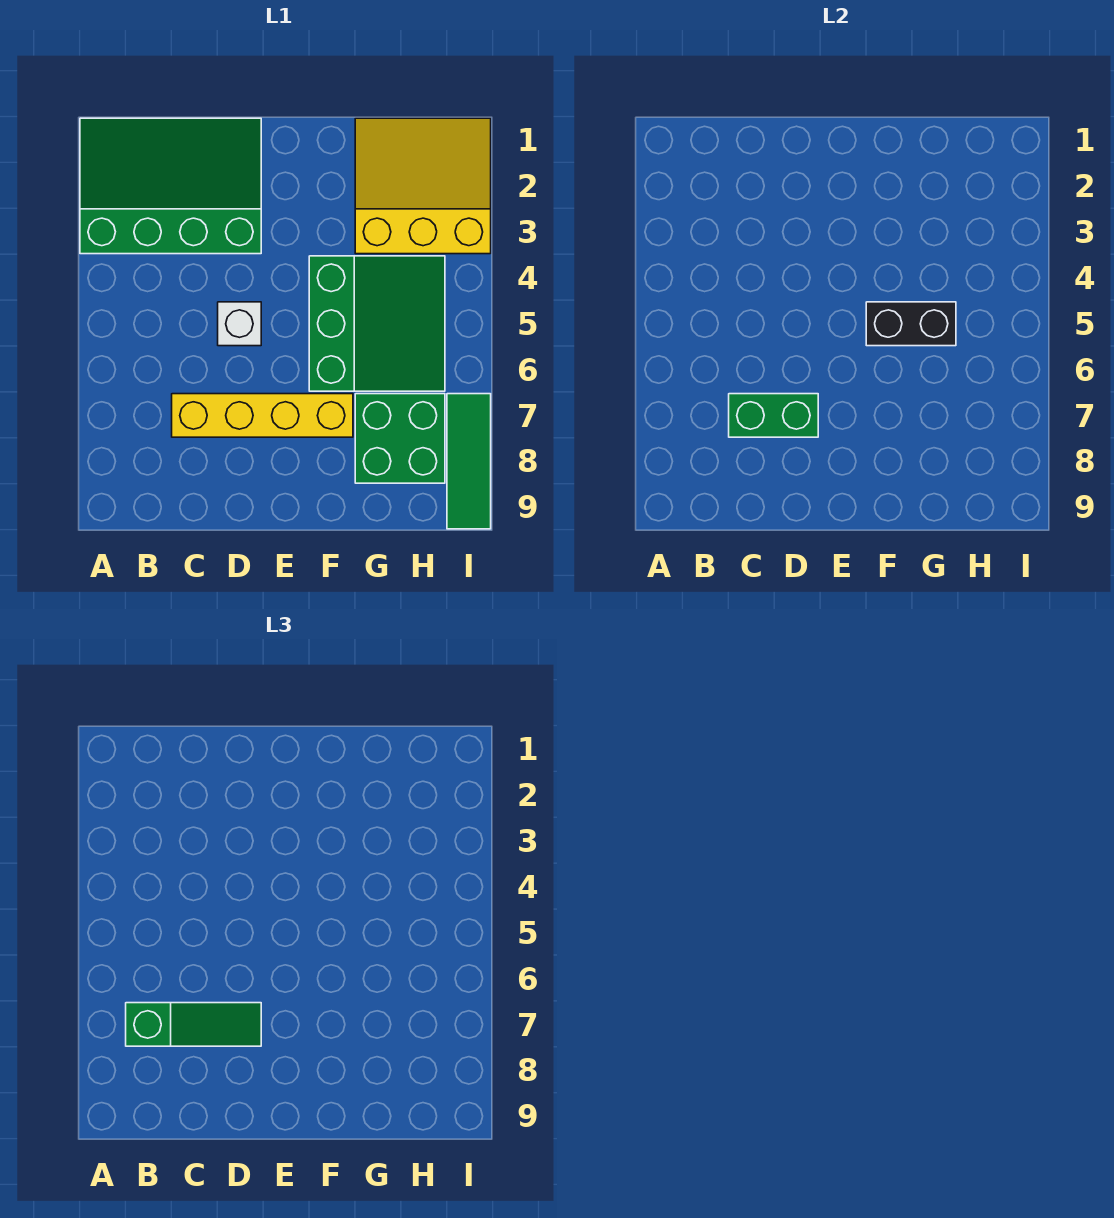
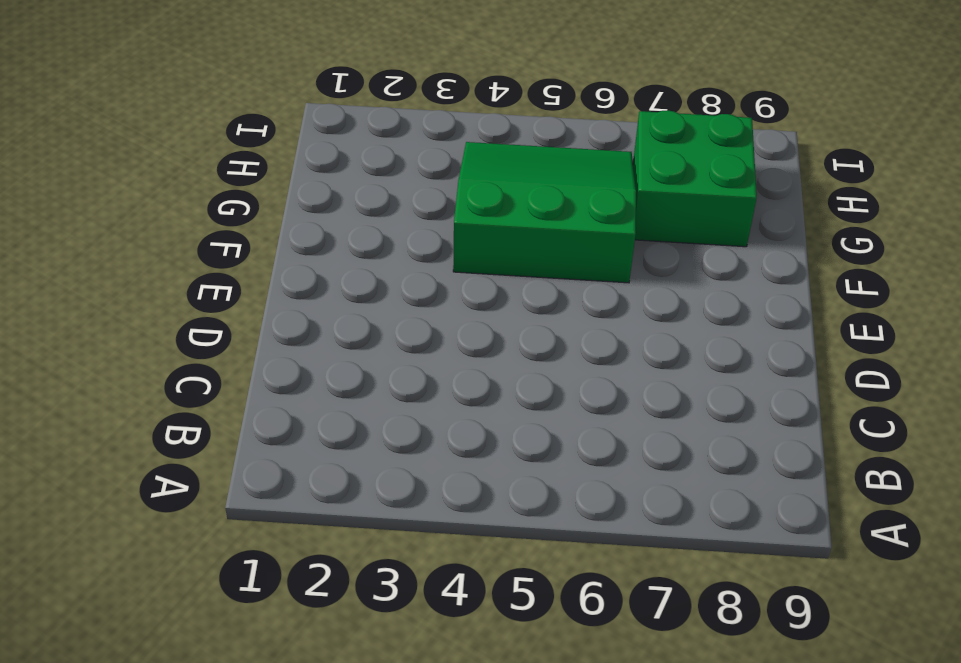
none -> green 3x4 slope [80,118,261,254]
none -> yellow 1x4 brick [172,394,353,437]

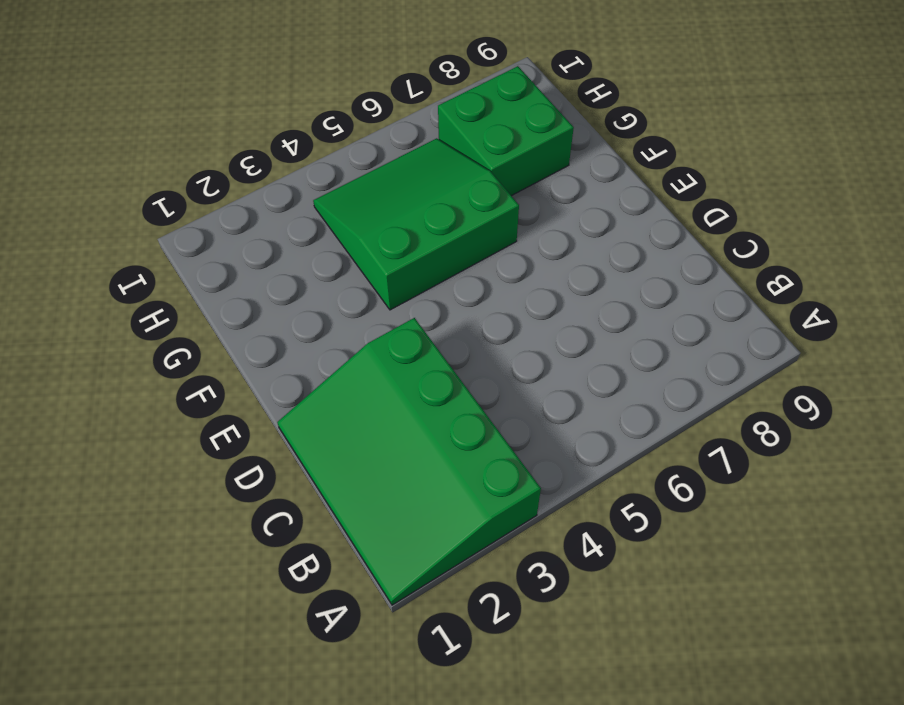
none -> yellow 1x4 brick [172,394,353,437]
none -> white 1x1 brick [218,302,261,346]

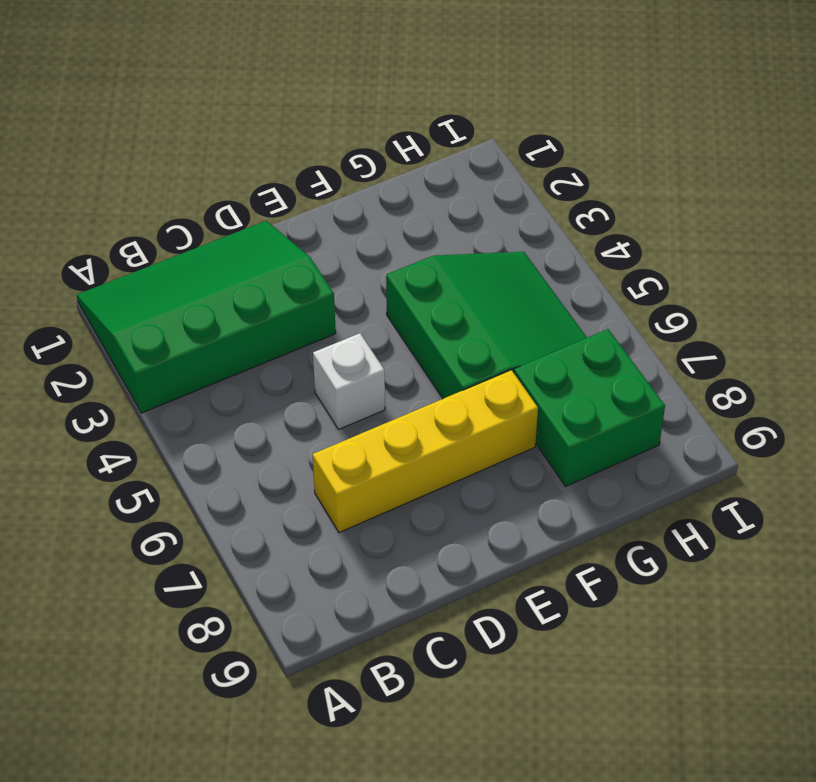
none -> yellow 3x3 slope [355,118,491,254]
none -> green 1x3 tile [447,394,491,529]

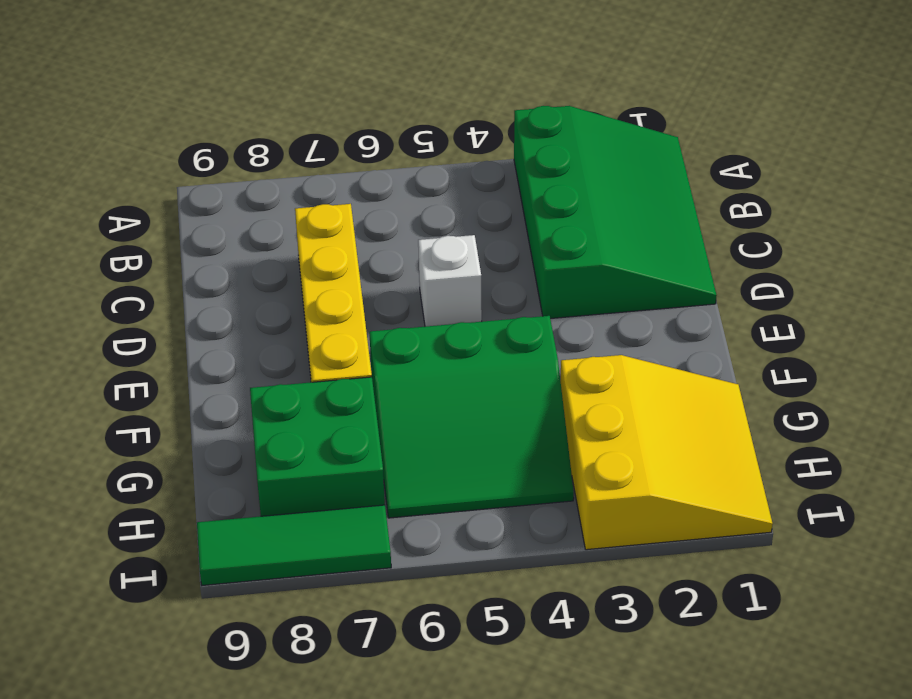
none -> green 1x2 brick [729,394,818,437]
none -> black 1x2 brick [866,302,956,346]

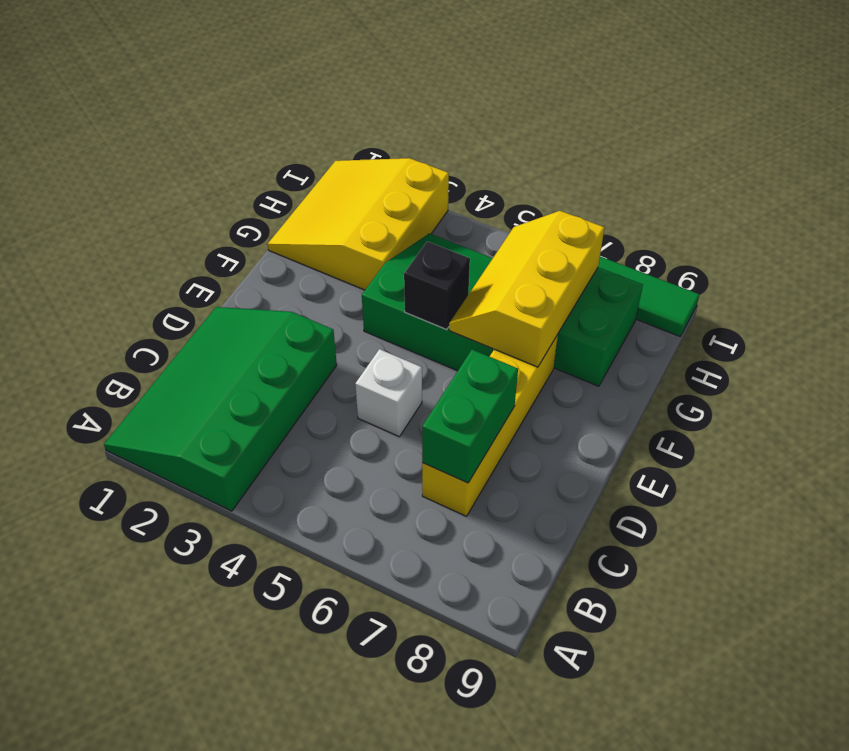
black 1x1 brick [404,241,470,330] -> black 1x2 brick [866,302,956,346]
yellow 2x3 slope [449,211,605,367] -> none
none -> green 1x3 slope [126,1003,261,1046]

